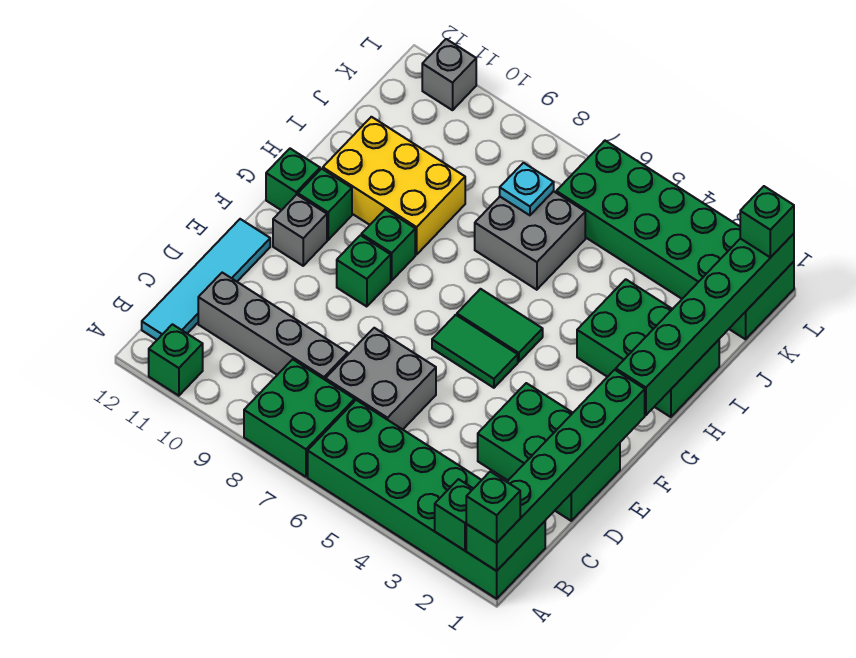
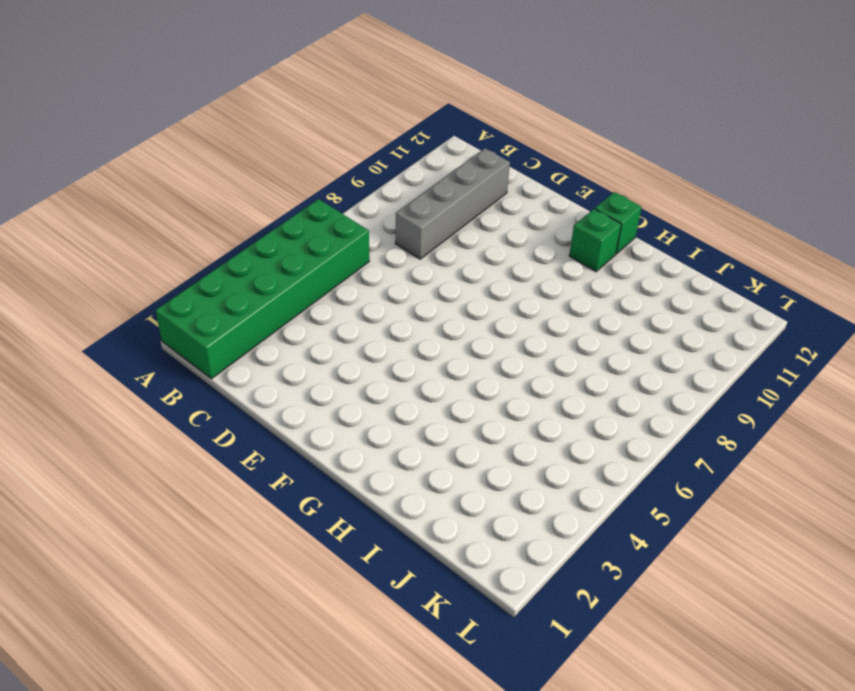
none -> green 2x2 brick [244,359,355,477]
none -> green 1x1 brick [149,324,203,396]
none -> cyan 1x4 tile [142,219,270,340]

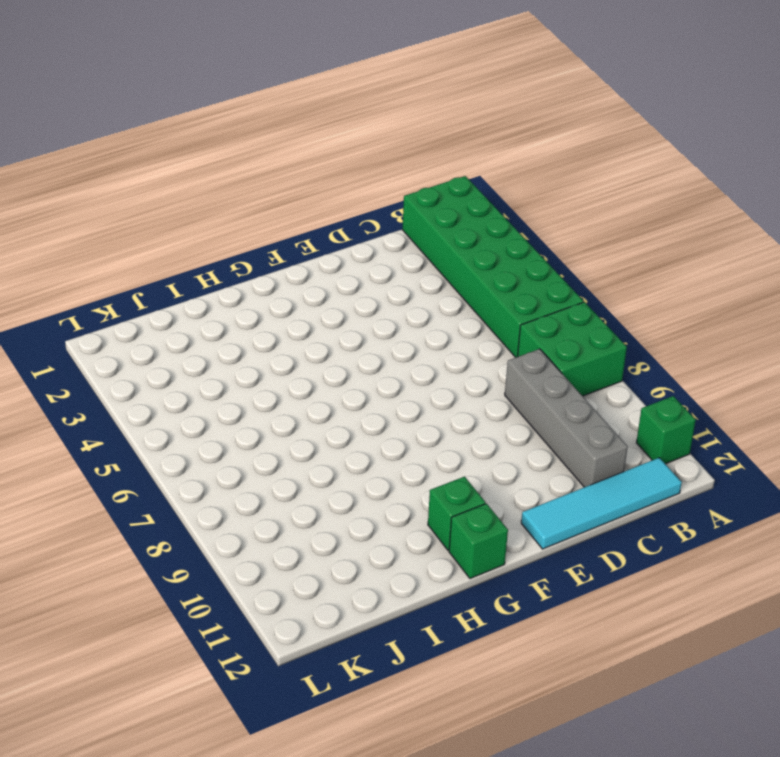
none -> grey 2x2 brick [326,328,436,429]
none -> green 2x3 brick [478,383,620,521]
none -> green 1x2 tile [432,315,518,388]

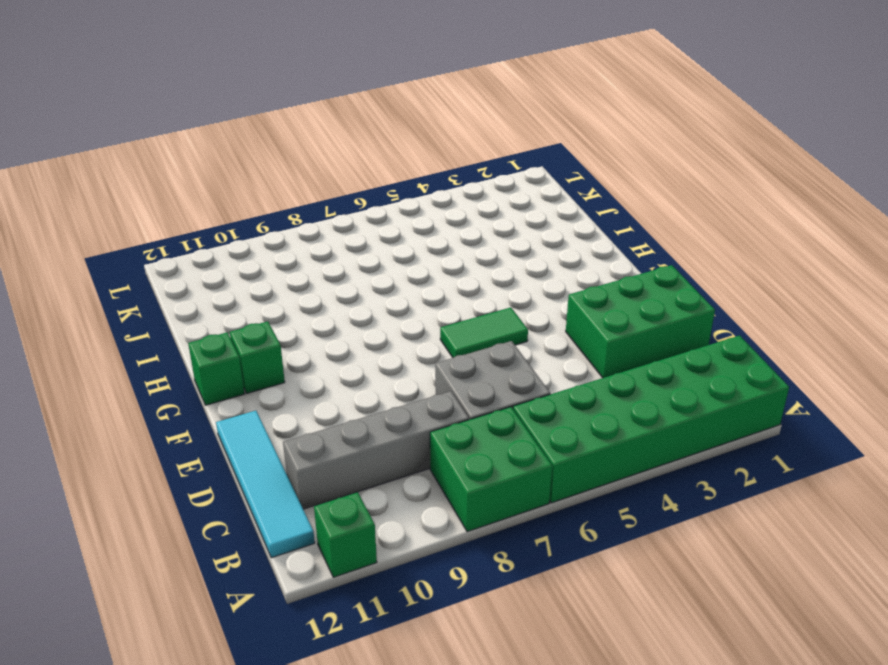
none -> green 1x1 brick [337,235,391,307]
none -> grey 1x1 brick [273,195,327,266]
none -> green 1x2 tile [457,289,543,362]

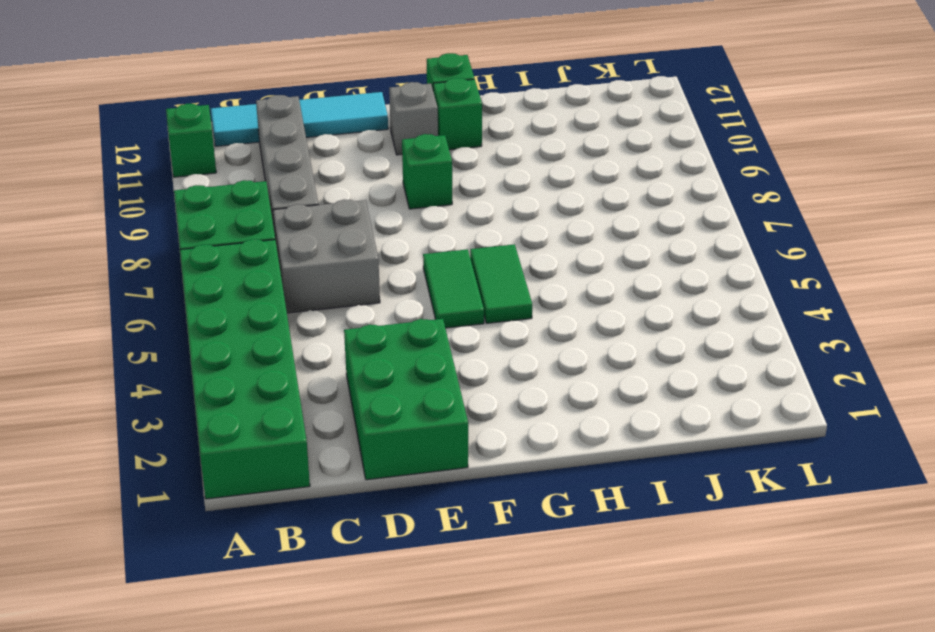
none -> green 1x1 brick [361,209,415,280]
none -> green 2x3 brick [577,279,719,417]
none -> yellow 2x3 brick [323,117,465,255]

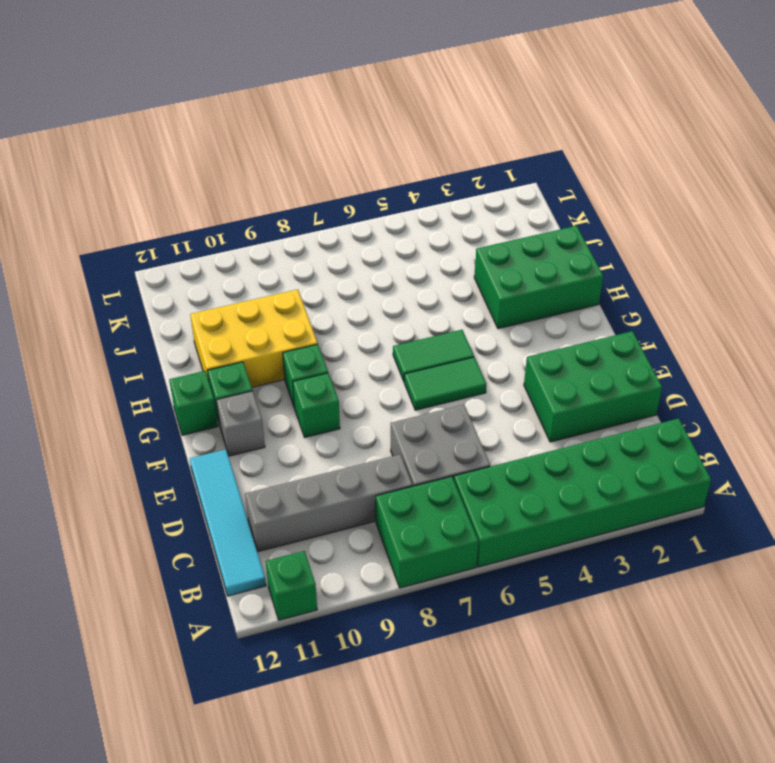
none -> grey 2x2 brick [475,191,585,290]
none -> green 2x6 brick [556,141,794,339]
none -> grey 1x1 brick [422,39,476,110]

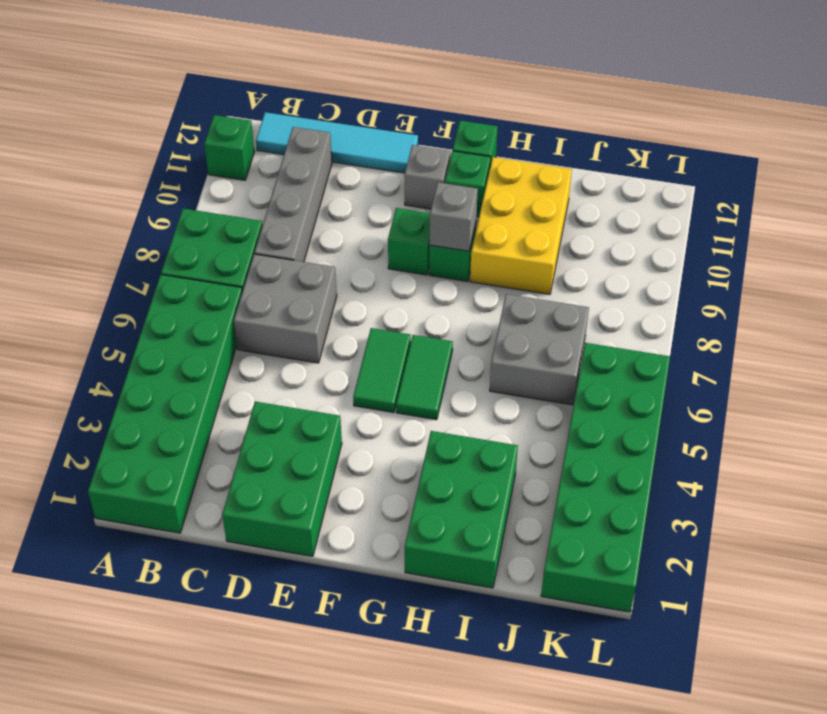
grey 1x1 brick [429,182,478,251] -> grey 1x1 brick moved to [422,39,476,110]
none -> green 1x6 brick [466,370,645,571]
none -> green 1x1 brick [435,479,473,551]
none -> green 1x6 brick [616,234,794,415]

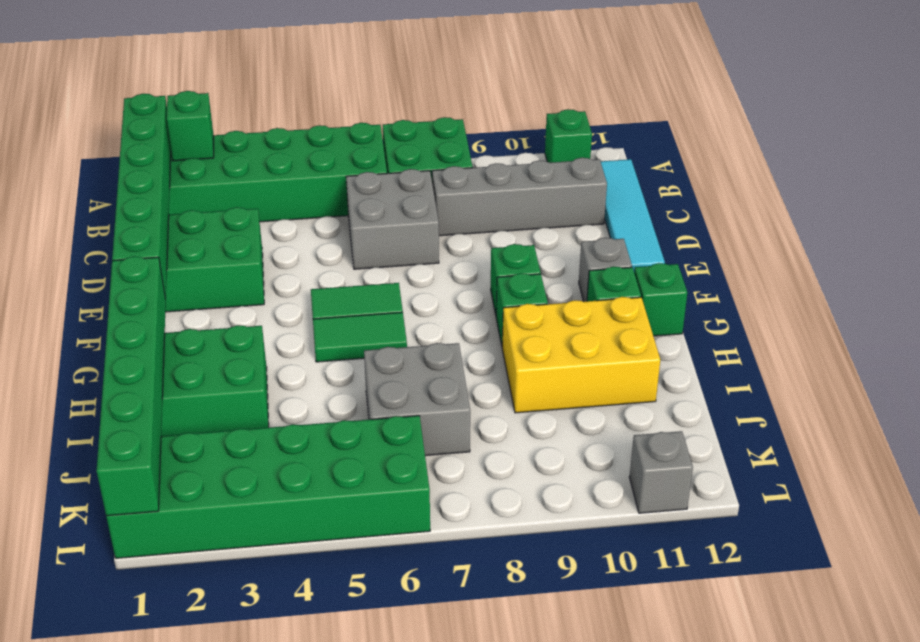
none -> cyan 1x1 plate [500,163,554,215]
none -> green 1x1 brick [466,472,520,543]
none -> green 1x1 brick [740,186,794,257]

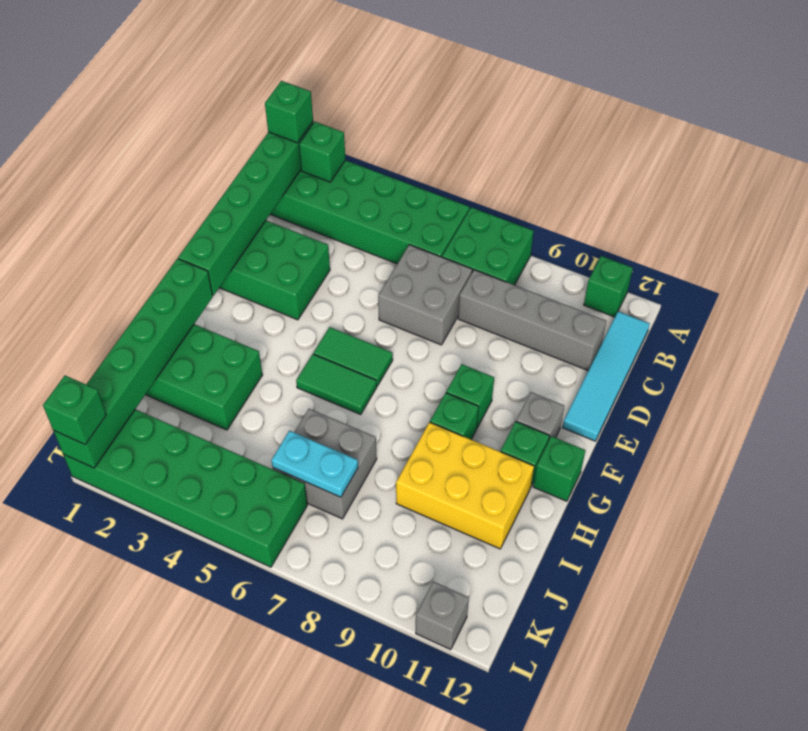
cyan 1x2 plate [271,431,358,497] -> cyan 1x1 plate [500,163,554,215]

